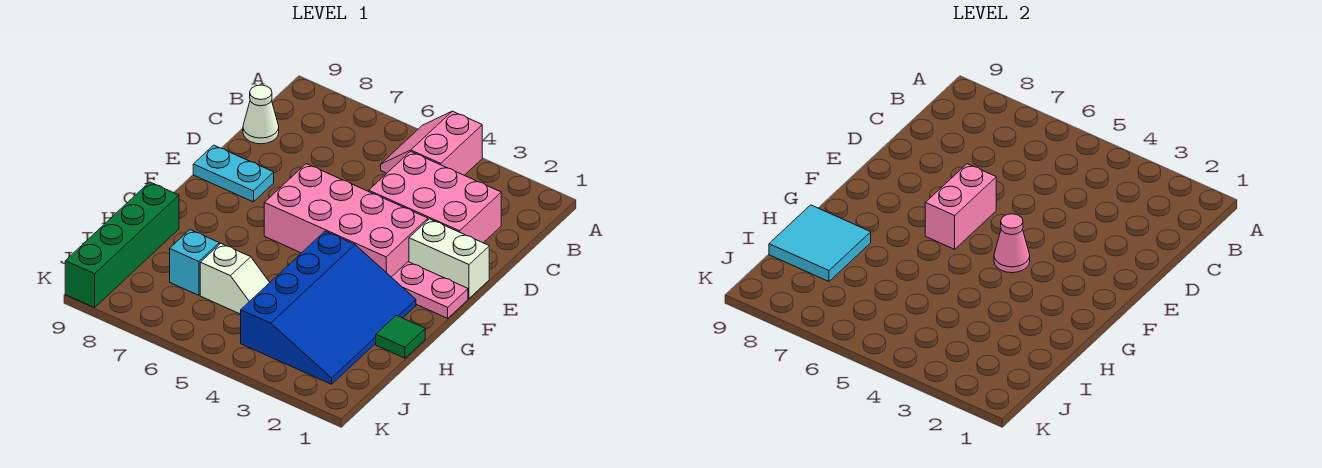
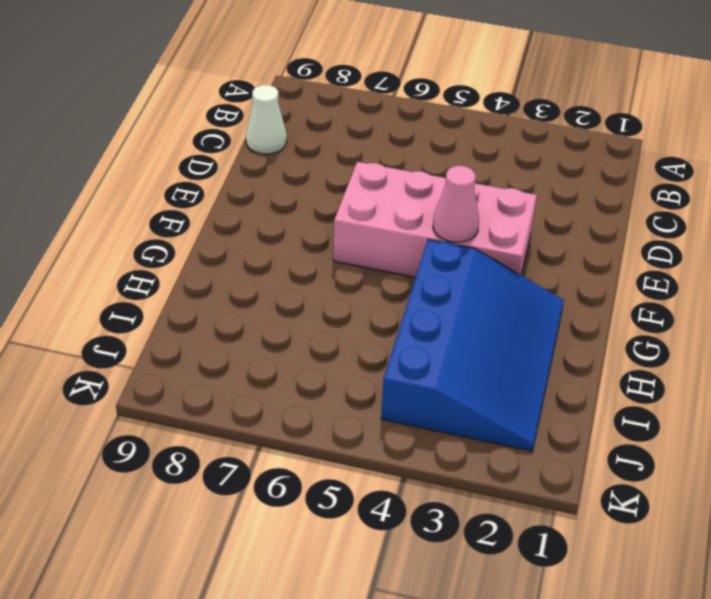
none -> pink 2x2 slope [381,111,482,175]
none -> pink 2x3 brick [369,152,501,243]
none -> white 1x2 brick [409,219,489,298]

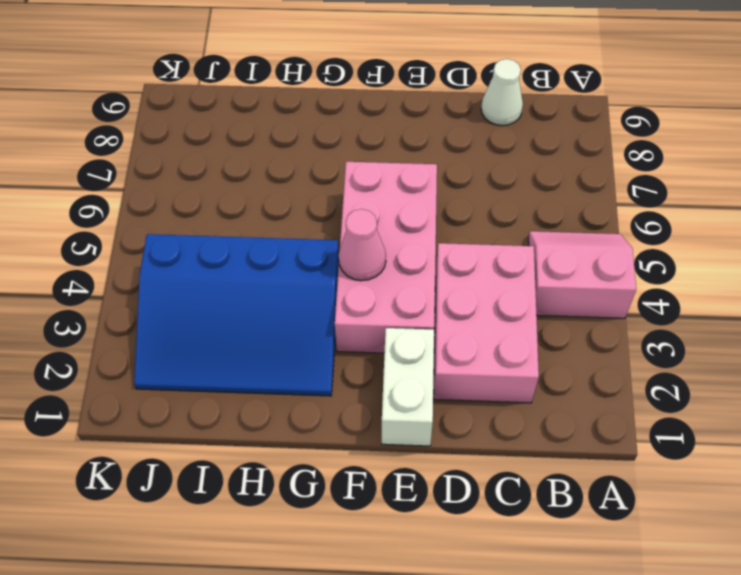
none -> cyan 1x2 plate [193,145,274,202]
none -> pink 1x2 plate [392,262,468,318]
none -> green 1x1 tile [376,315,425,358]

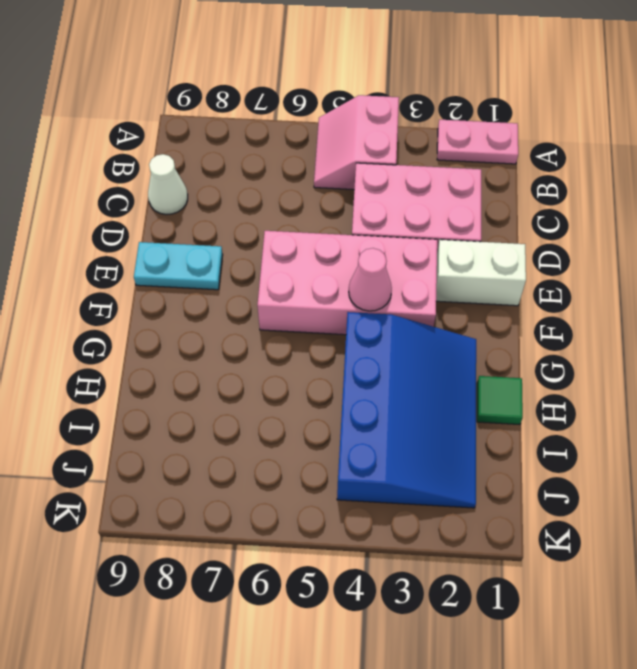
pink 1x2 plate [437,120,518,164] -> pink 1x2 plate moved to [392,262,468,318]
none -> green 1x4 brick [65,182,179,308]
none -> white 1x2 slope [200,244,270,314]
none -> cyan 1x1 brick [170,230,219,295]

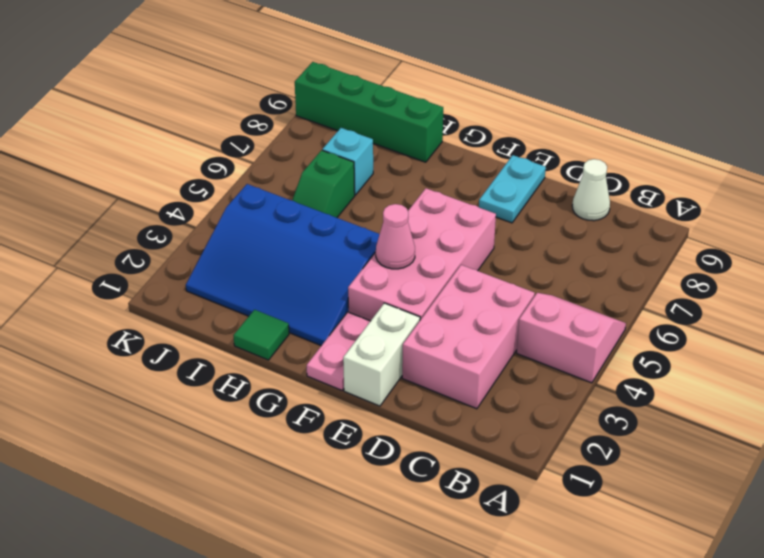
green 1x2 slope [292,150,355,218] -> white 1x2 slope [200,244,270,314]
none -> pink 1x2 brick [925,164,996,249]
none -> cyan 2x2 tile [769,205,871,281]

